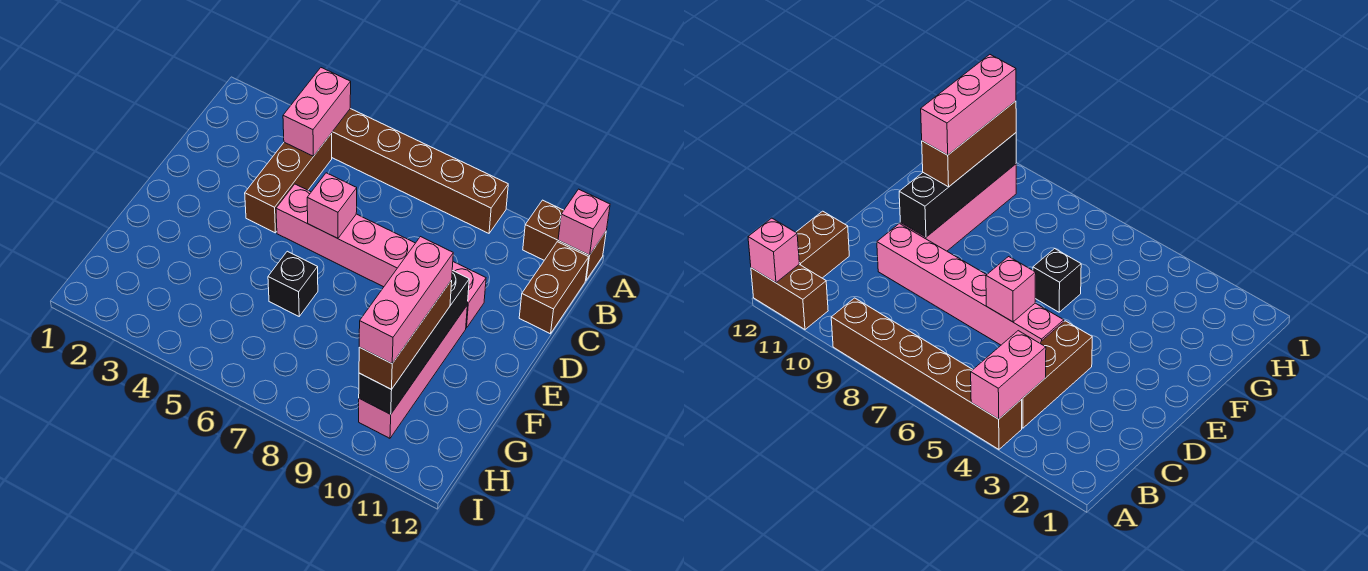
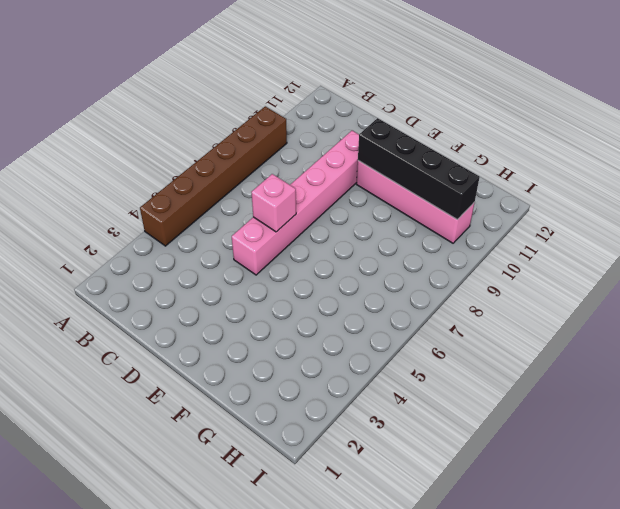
none -> brown 1x2 brick [523,200,606,280]
none -> brown 1x3 brick [245,133,332,233]
none -> brown 1x2 brick [519,242,589,334]

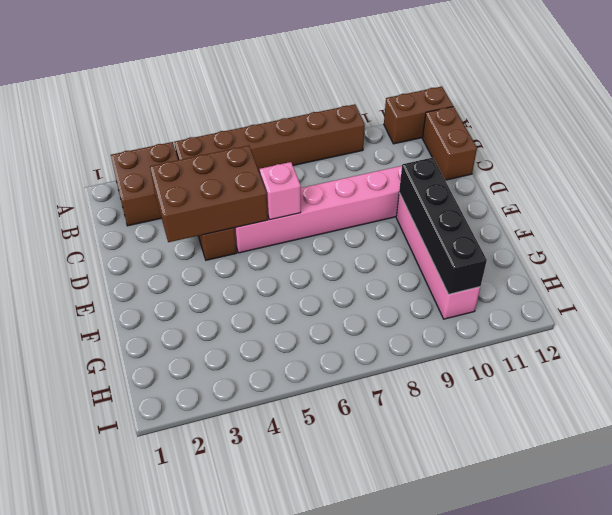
brown 2x2 brick [111,142,178,226] -> none
brown 2x3 brick [150,145,268,242] -> none
none -> black 1x1 brick [268,251,318,316]
none -> pink 1x2 brick [283,68,351,156]
none -> pink 1x1 brick [558,189,610,255]

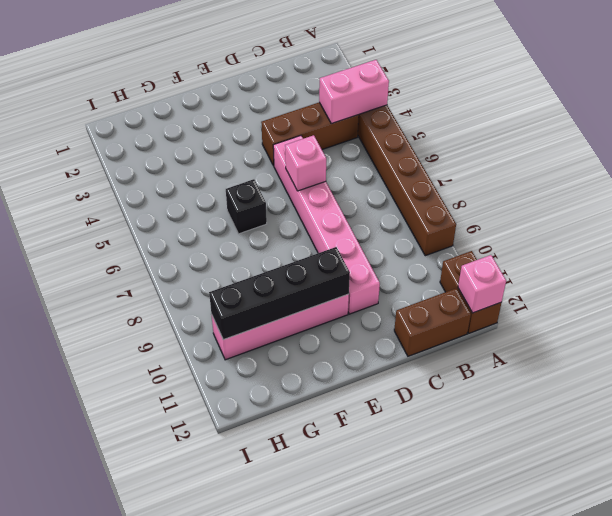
none -> brown 1x3 brick [359,280,452,389]
none -> pink 1x3 brick [359,237,453,364]

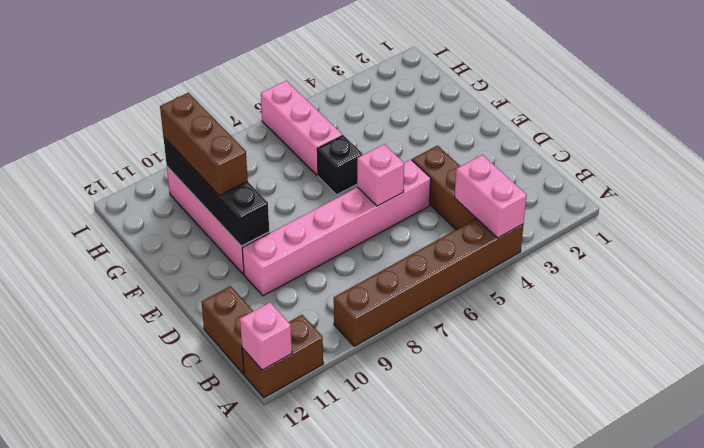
pink 1x3 brick [261,81,343,175] -> pink 1x3 brick moved to [359,237,453,364]

